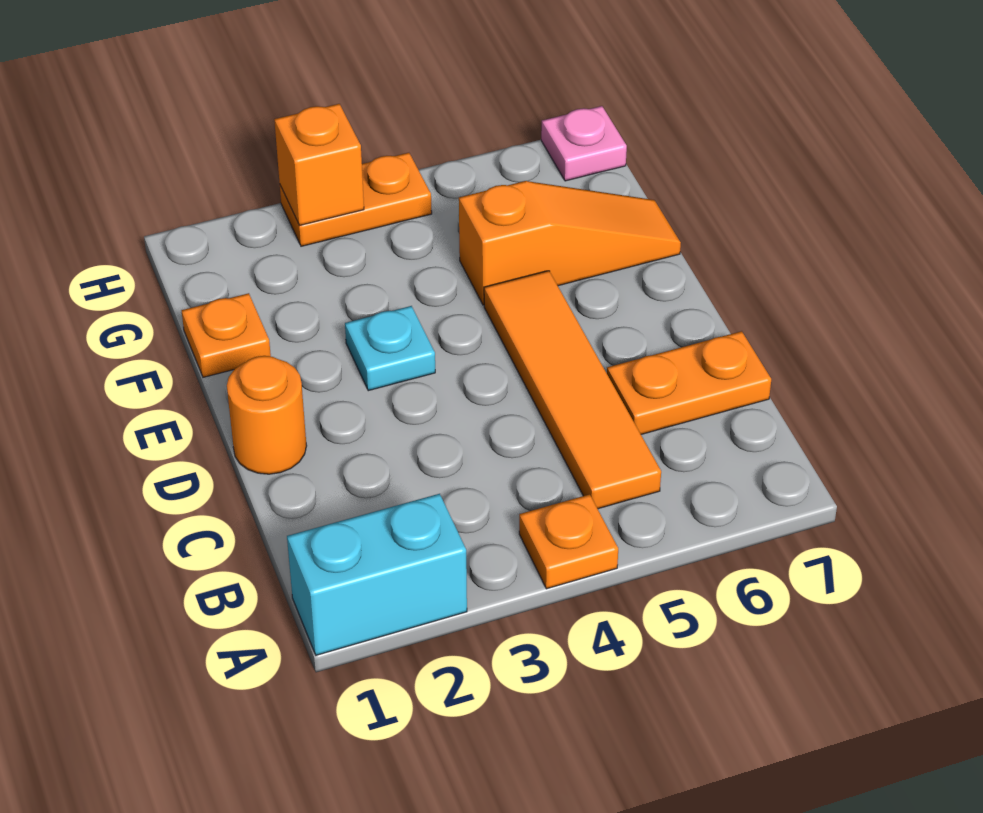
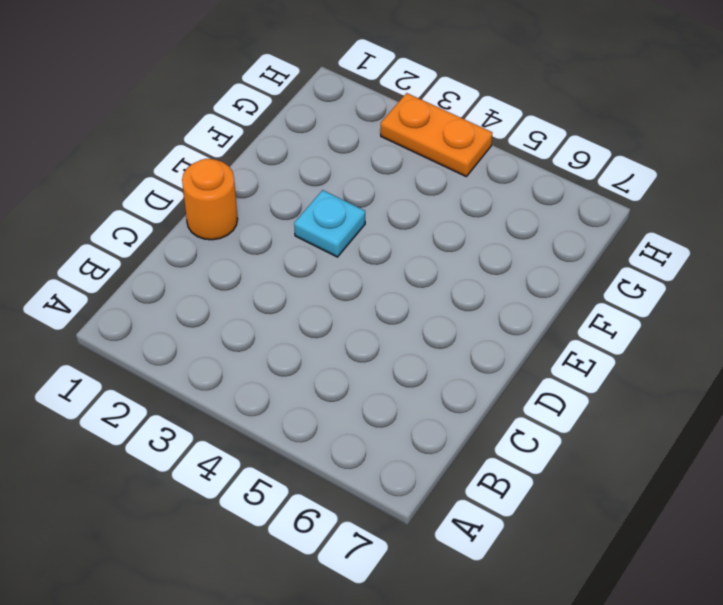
none -> cyan 1x2 brick [287,494,467,655]
none -> orange 1x1 plate [519,494,618,589]

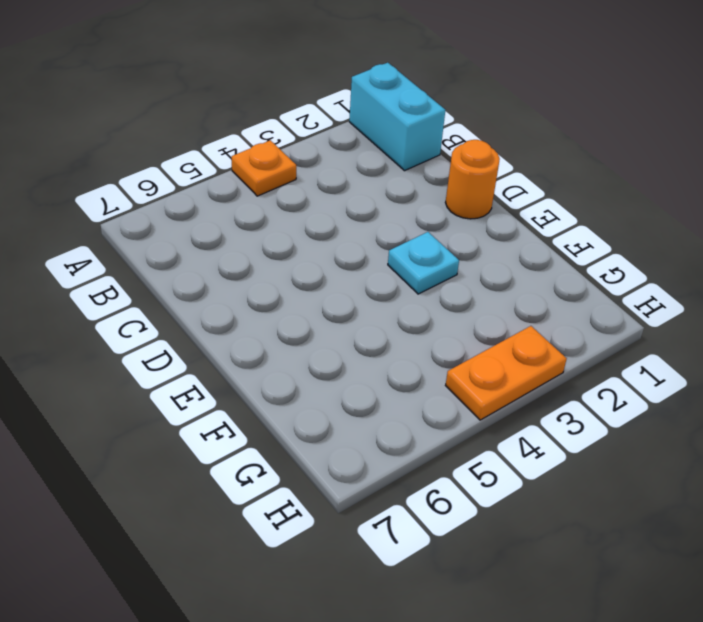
cyan 1x2 brick [349,63,445,171] -> cyan 1x2 brick turned to [287,494,467,655]
none -> orange 1x4 tile [484,271,661,509]
none -> orange 1x2 plate [607,331,771,434]

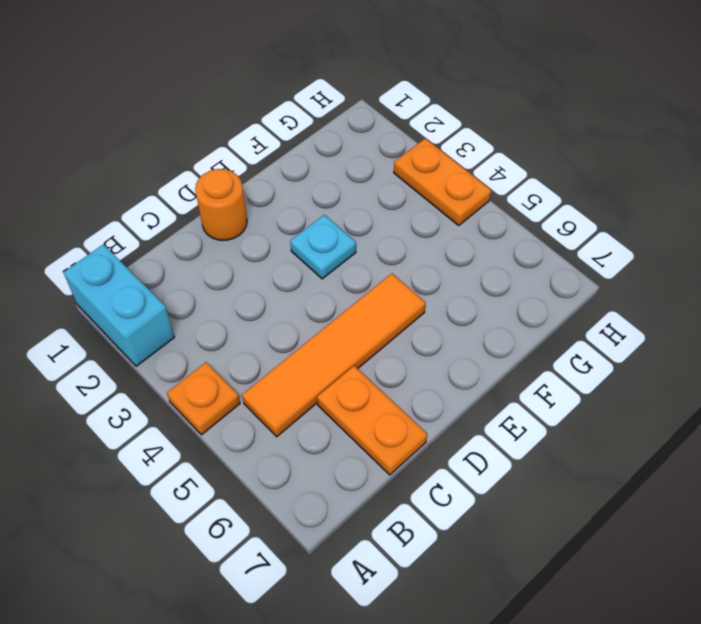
none -> orange 1x1 plate [181,293,271,377]
none -> orange 1x3 slope [459,181,681,305]

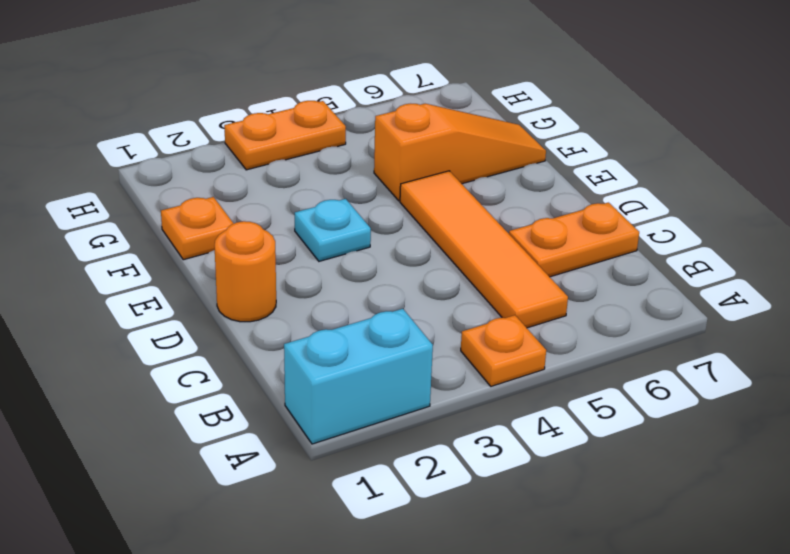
none -> pink 1x1 plate [541,106,627,181]
none -> orange 1x1 brick [274,104,364,226]

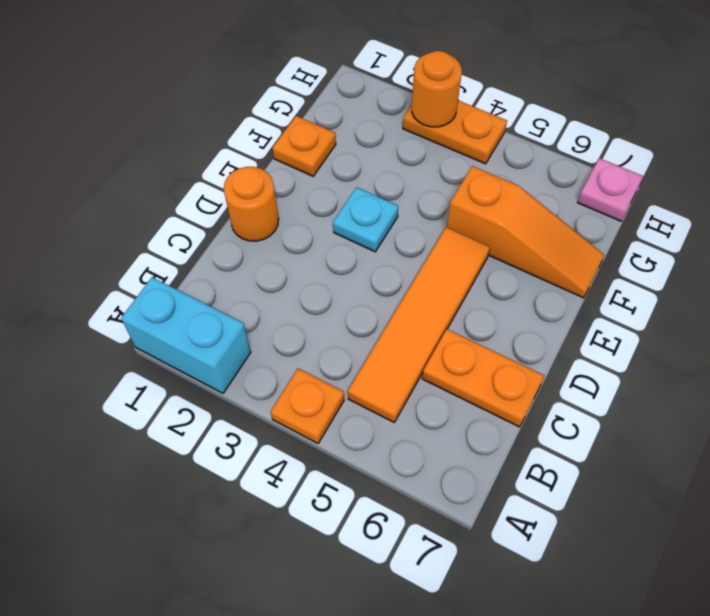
orange 1x1 round brick [412,51,462,127] -> orange 1x1 brick [274,104,364,226]

